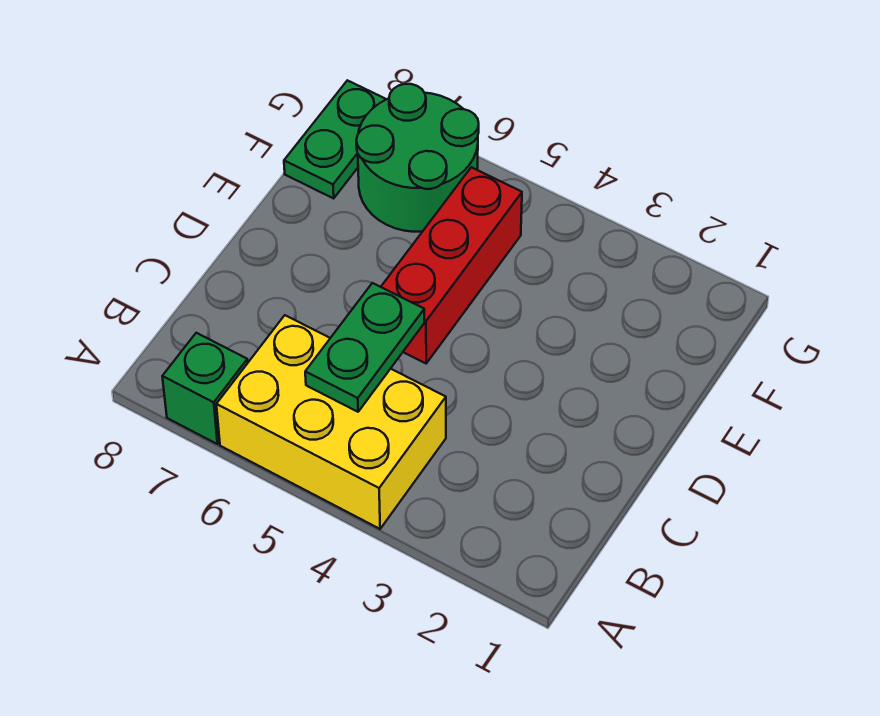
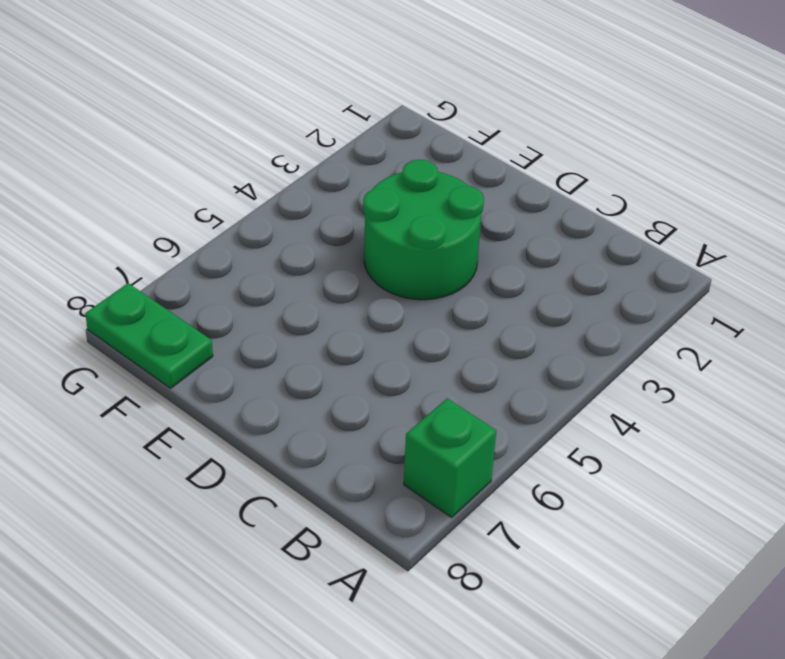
green 2x2 round brick [363,160,484,300] -> green 2x2 round brick moved to [356,84,479,232]
none -> yellow 2x3 brick [216,315,446,529]
none -> red 1x3 brick [381,167,522,363]

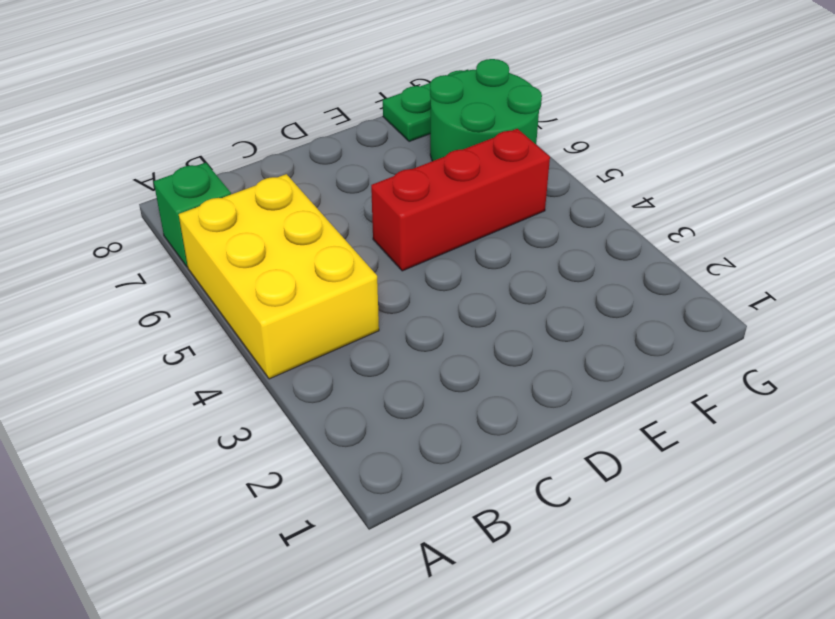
none -> green 1x2 plate [305,283,424,412]

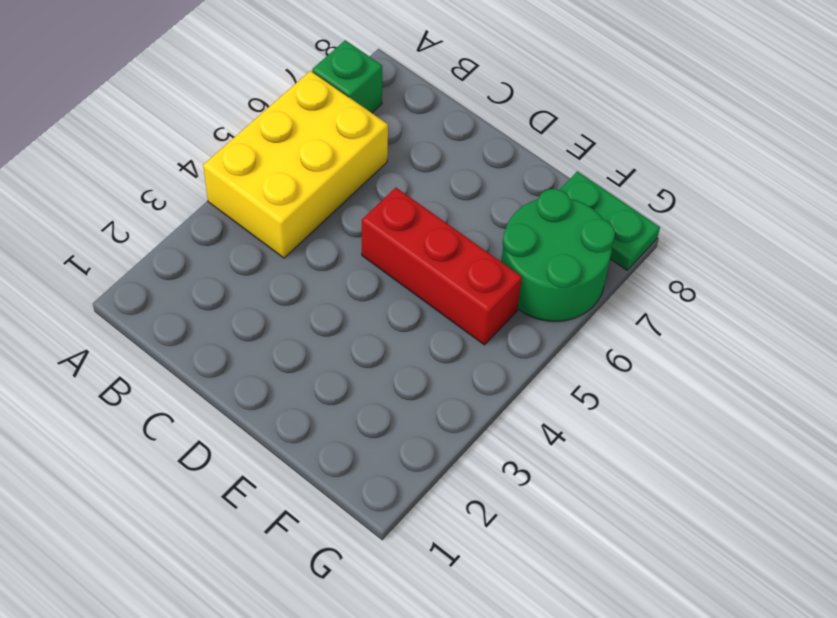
none -> green 1x2 plate [305,283,424,412]

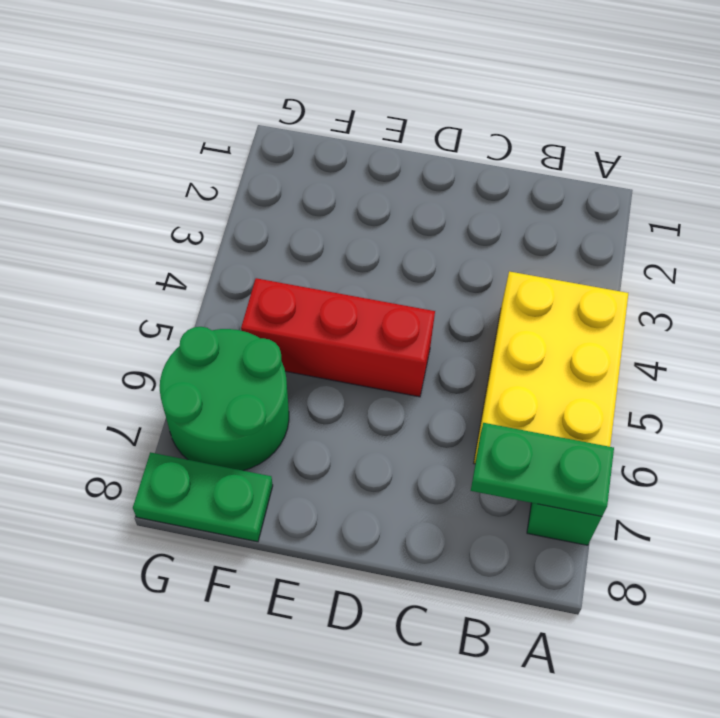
green 1x2 plate [471,423,614,517] -> green 1x2 plate moved to [305,283,424,412]

